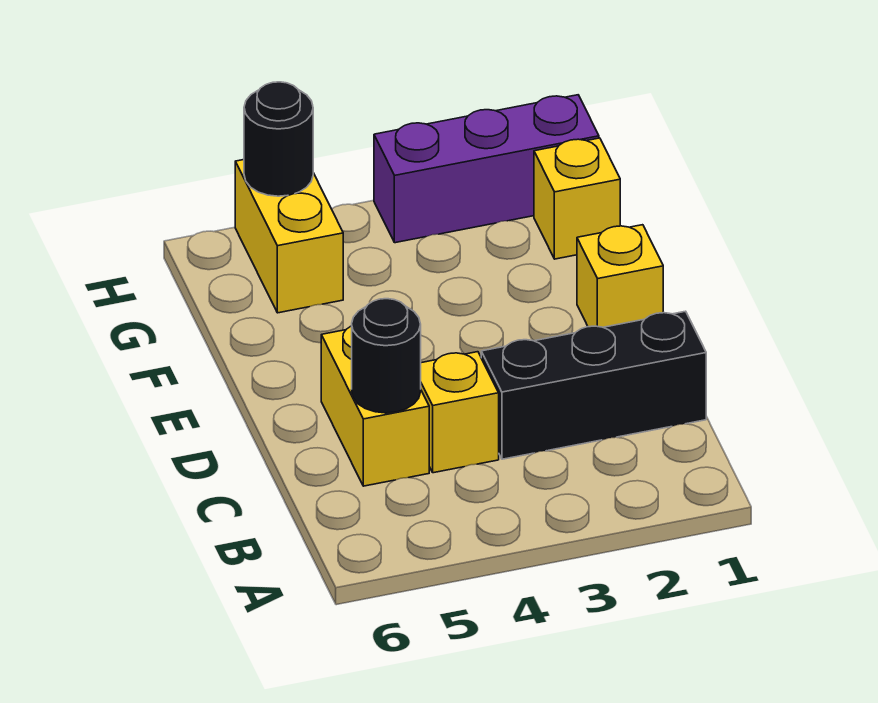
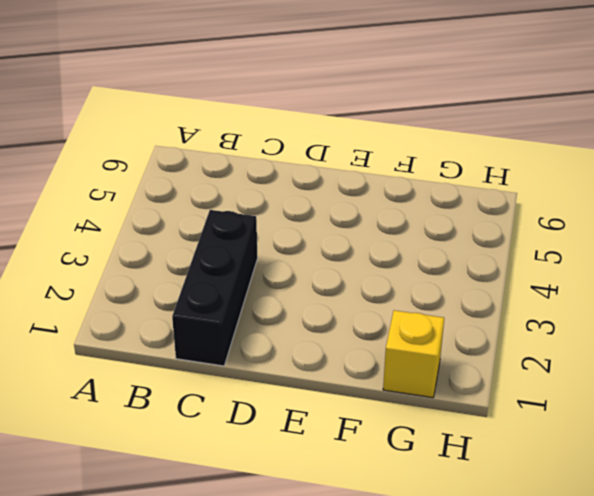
none -> yellow 1x1 brick [421,352,499,473]
none -> yellow 1x2 brick [321,326,429,486]

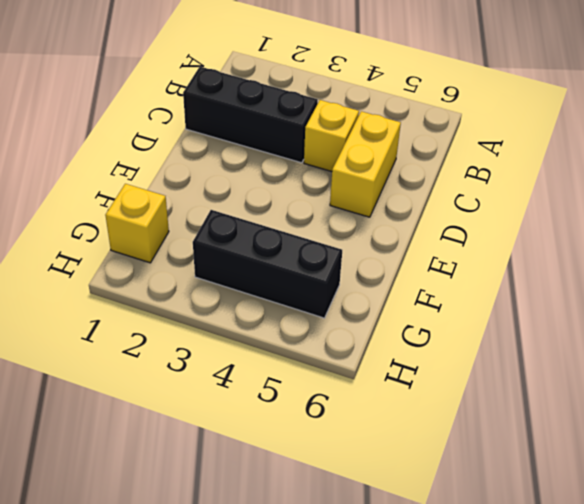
black 1x3 brick [193,210,342,318] -> yellow 1x2 brick [235,160,343,313]
none -> yellow 1x1 brick [577,225,663,327]
none -> purple 1x3 brick [374,95,599,243]

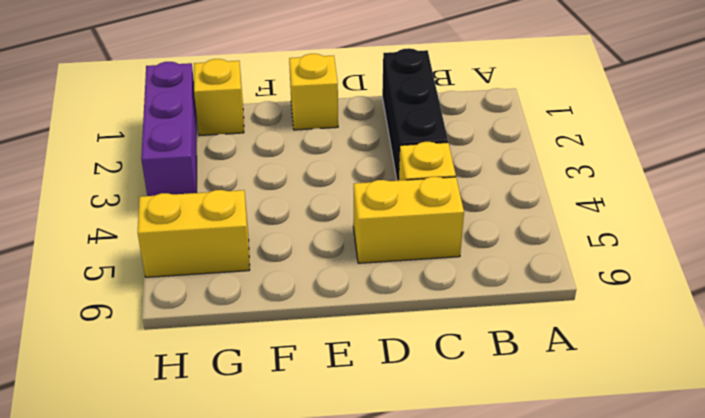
none -> black 1x1 round brick [352,299,421,413]
none -> black 1x1 round brick [244,82,313,196]

